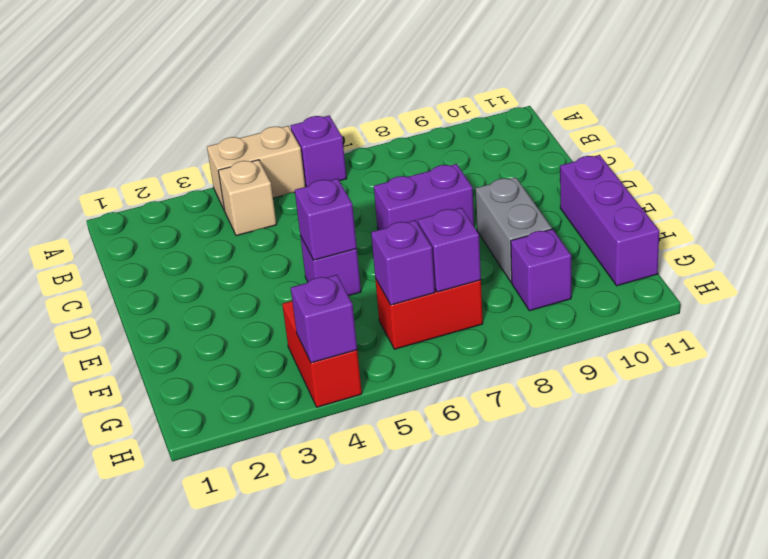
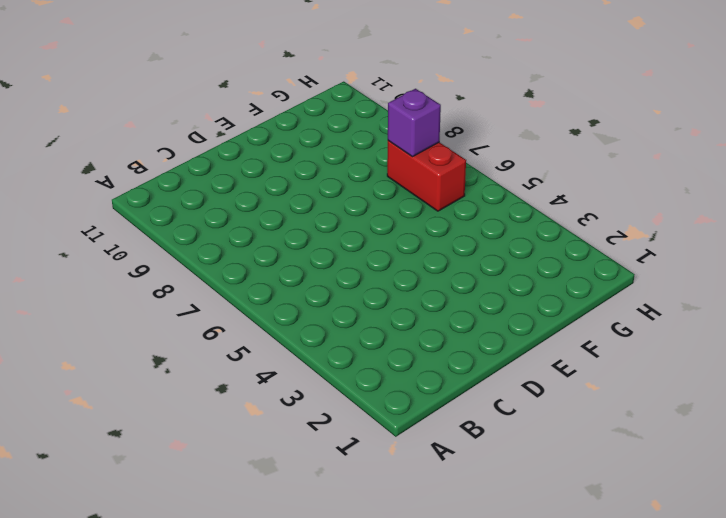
none -> tan 1x2 brick [207,126,305,211]
none -> purple 1x1 brick [291,115,347,187]
none -> tan 1x1 brick [218,160,276,236]

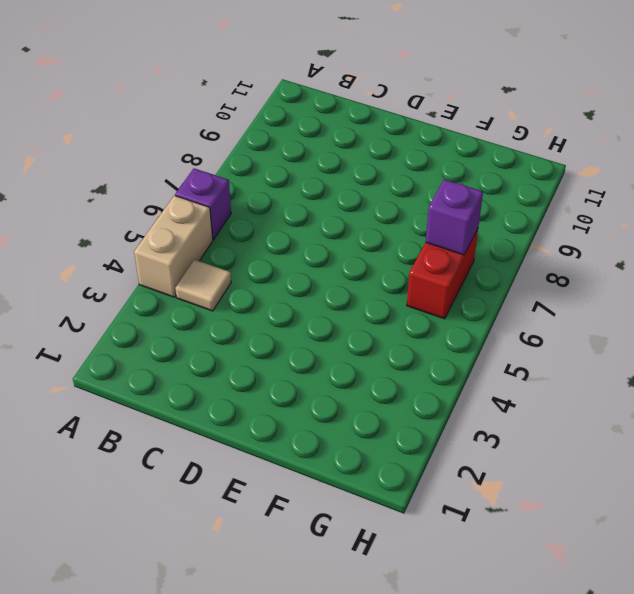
tan 1x1 tile [175,260,231,311] -> tan 1x1 brick [218,160,276,236]
none -> purple 1x2 brick [374,164,474,230]
none -> purple 1x1 brick [300,236,361,296]
none -> grey 1x2 brick [475,177,552,283]

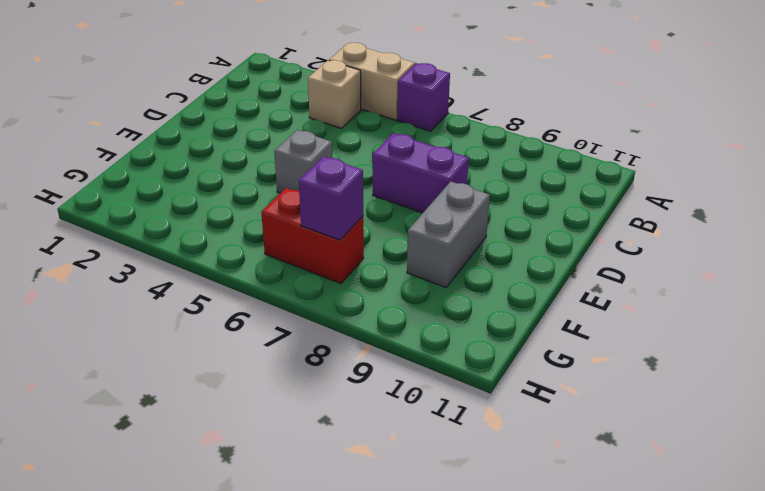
grey 1x1 brick [274,130,332,193] -> purple 1x1 brick [300,236,361,296]
none -> purple 1x3 brick [560,155,659,286]
none -> red 1x2 brick [282,301,362,407]
none -> purple 1x1 brick [511,229,571,311]

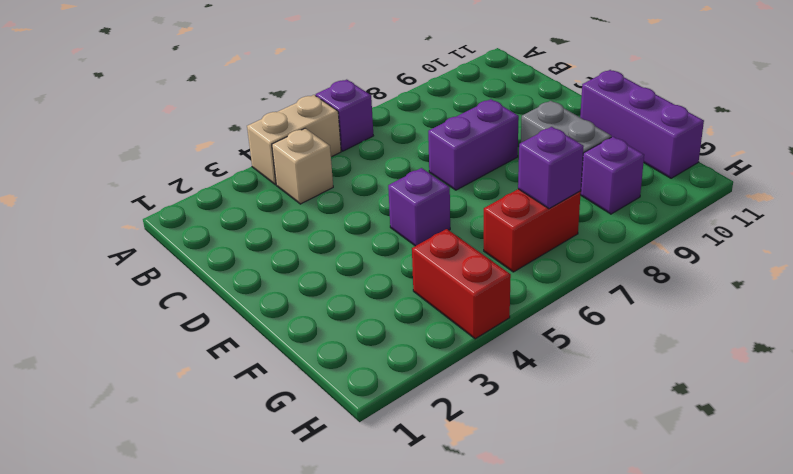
none -> purple 1x1 brick [295,178,357,260]
none -> purple 1x1 brick [371,220,435,305]
none -> purple 1x1 brick [291,275,357,363]

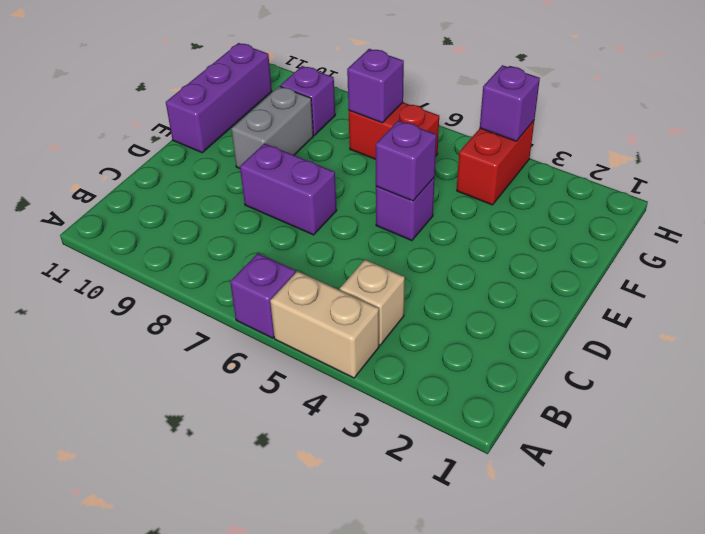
none -> purple 1x1 brick [371,220,435,305]

